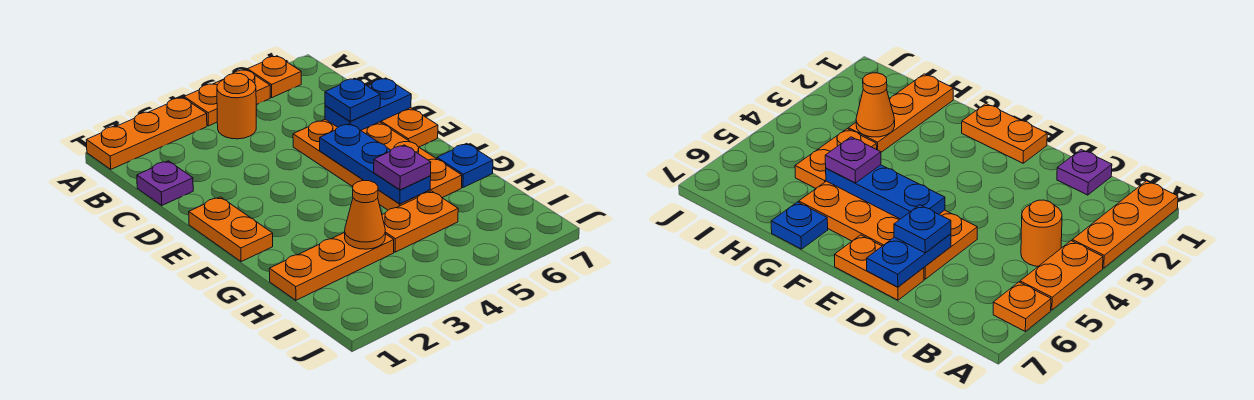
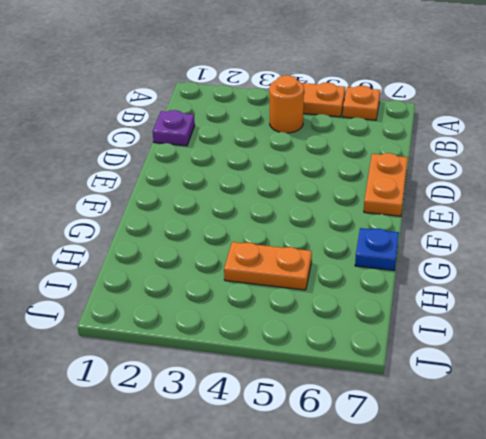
none -> orange 1x3 plate [86,97,207,169]
none -> orange 2x4 plate [293,119,462,210]
none -> orange 1x2 plate [189,197,273,262]

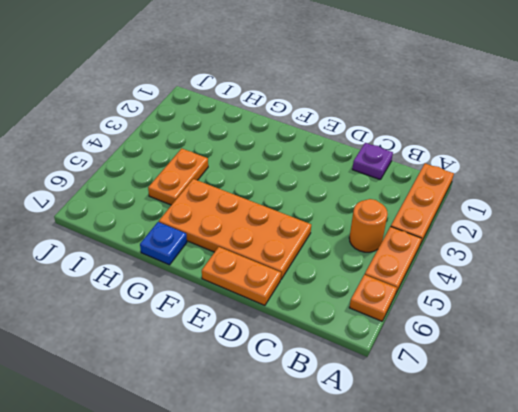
none -> orange 1x2 plate [189,197,273,262]
none -> orange 1x3 plate [269,232,394,300]
none -> blue 1x2 plate [325,78,411,130]

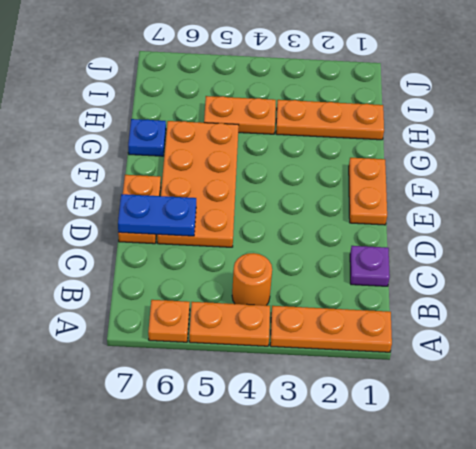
none -> blue 1x3 plate [320,124,431,204]
none -> orange 1x1 cone [345,181,385,249]
none -> blue 1x1 plate [325,78,380,121]

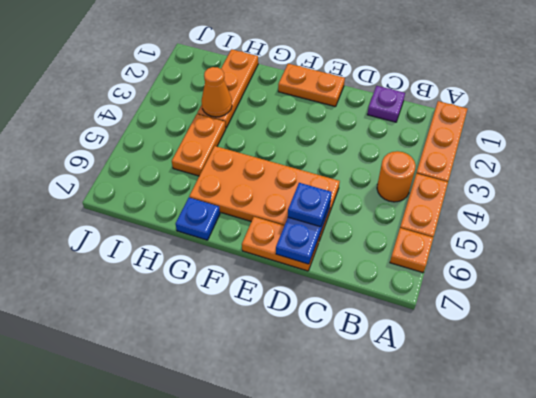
none -> blue 1x3 plate [320,124,431,204]
none -> purple 1x1 plate [374,145,431,190]

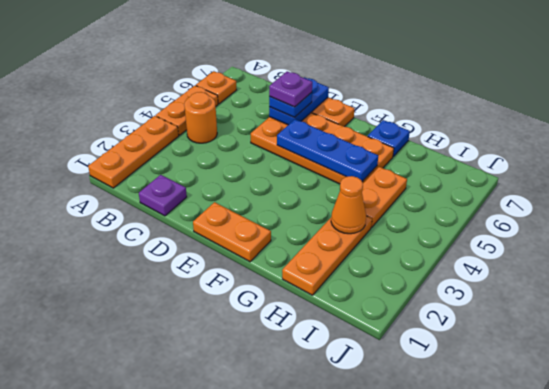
purple 1x1 plate [269,71,312,107] -> purple 1x1 plate moved to [374,145,431,190]

